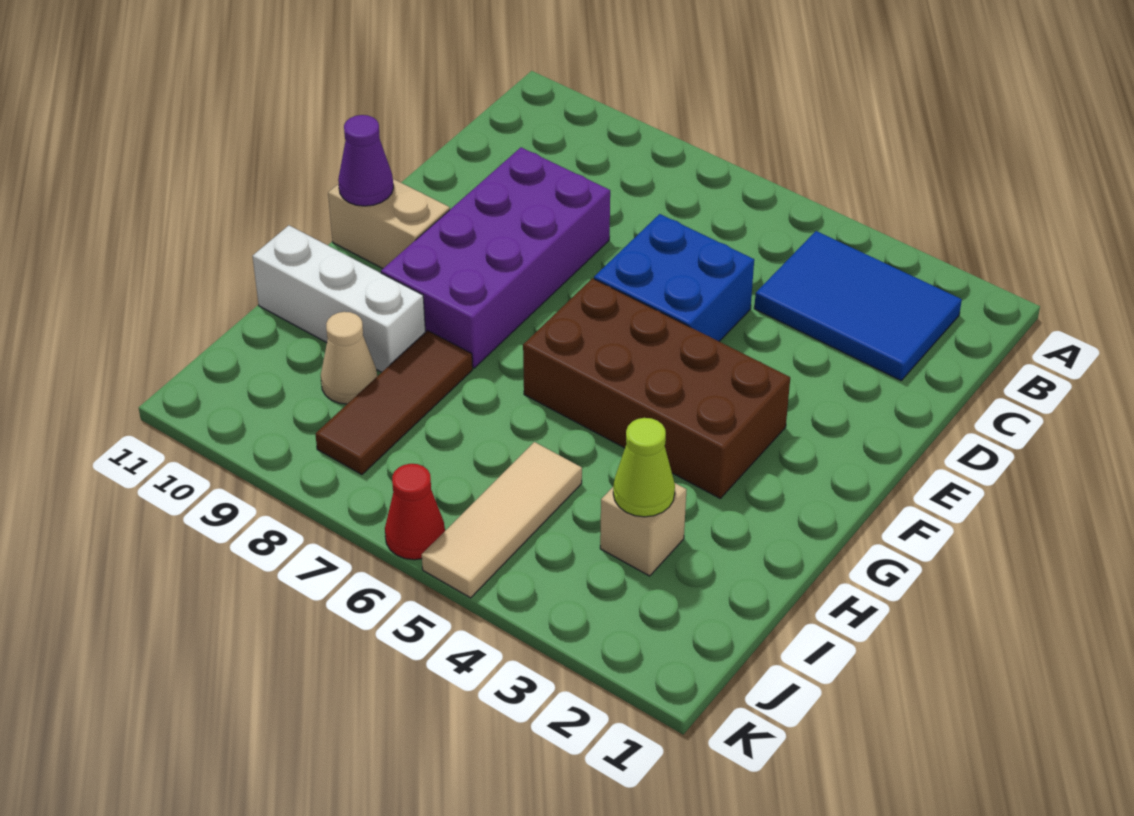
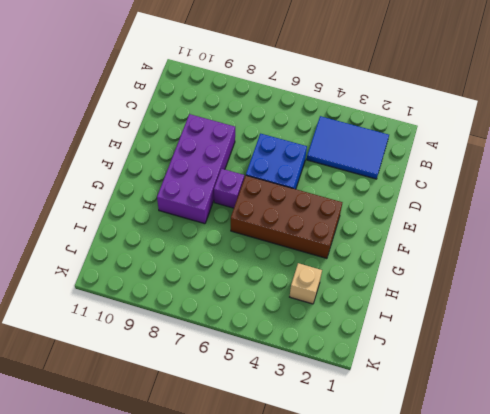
purple 1x1 brick [214,169,244,208] -> none
none -> tan 1x2 brick [328,179,450,268]
none -> brown 1x3 tile [315,330,473,475]
none -> white 1x3 brick [253,225,425,372]

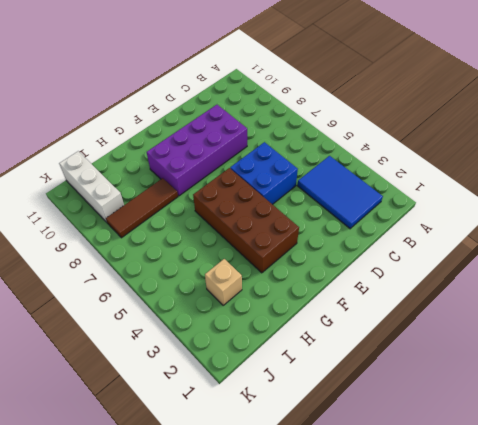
white 1x3 brick [59,151,124,222] -> white 1x3 brick moved to [253,225,425,372]
none -> tan 1x2 brick [328,179,450,268]
none -> tan 1x3 tile [422,442,582,598]
none -> tan 1x1 cone [321,312,377,404]

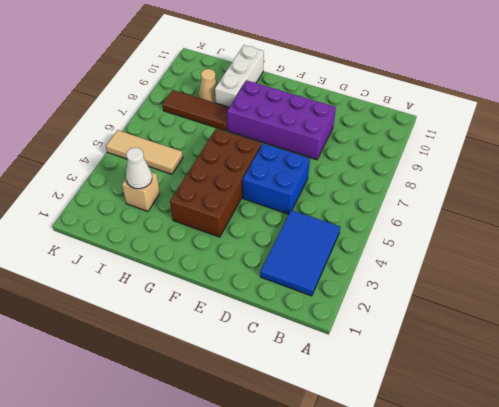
white 1x1 cone [126,148,152,189] -> lime 1x1 cone [613,418,675,517]
none -> tan 1x2 brick [328,179,450,268]
none -> red 1x1 cone [385,464,445,560]
none -> purple 1x1 cone [338,115,393,206]

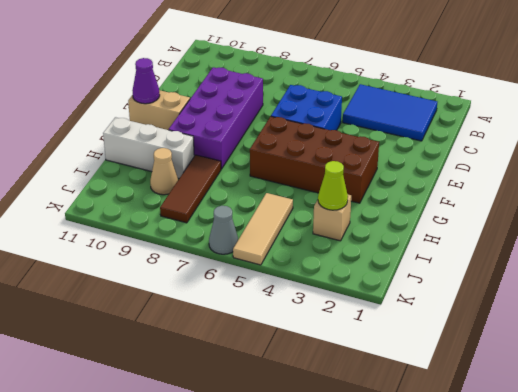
grey 1x1 cone [209,206,238,254] -> red 1x1 cone [385,464,445,560]

